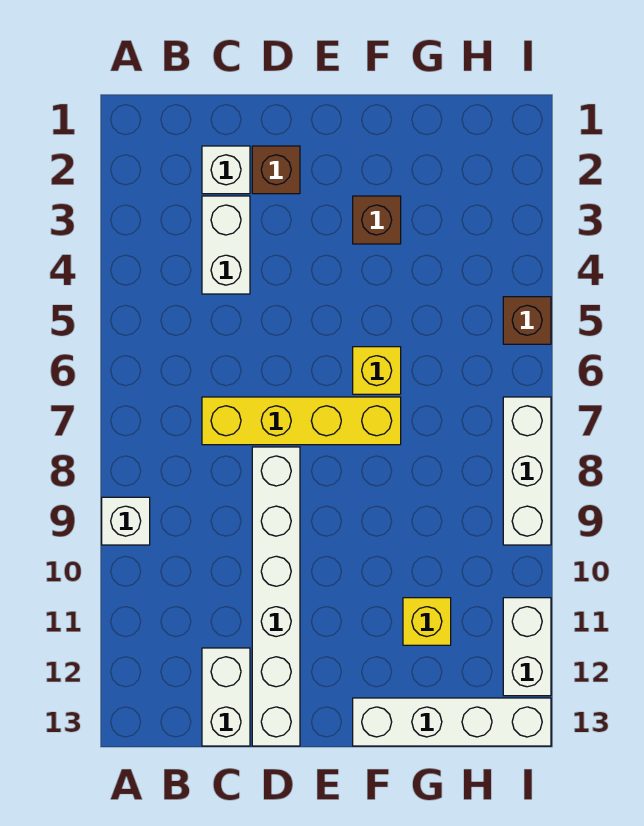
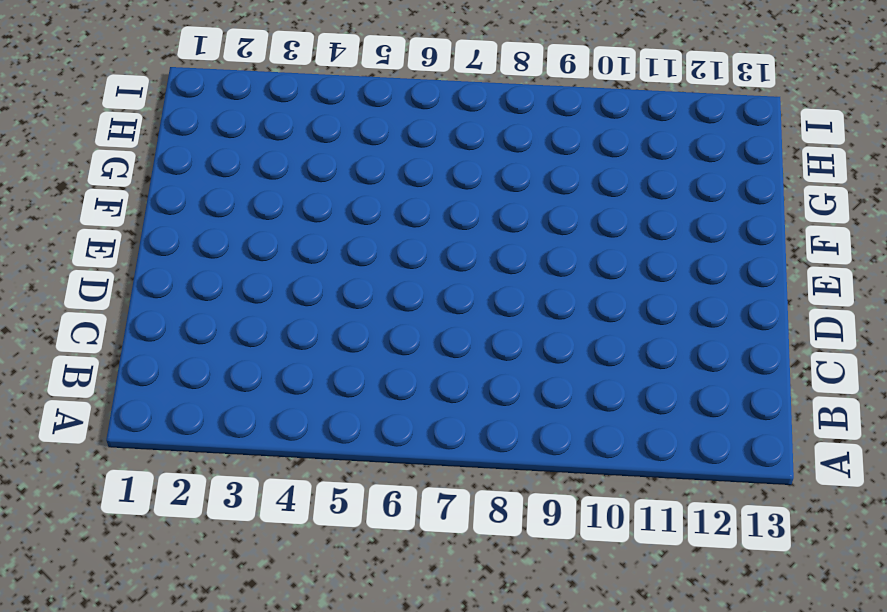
none -> white 1x1 brick [102,497,150,545]
none -> white 1x1 brick [202,146,250,194]
none -> white 1x2 brick [202,196,250,294]

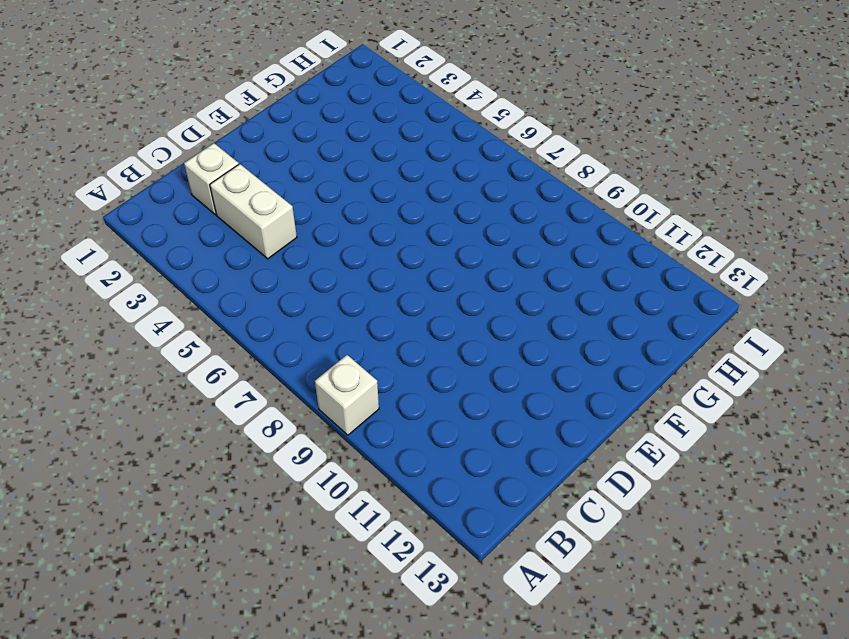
none -> yellow 1x4 brick [202,397,401,445]
none -> white 1x2 brick [202,648,250,746]
none -> brown 1x1 brick [252,146,300,194]

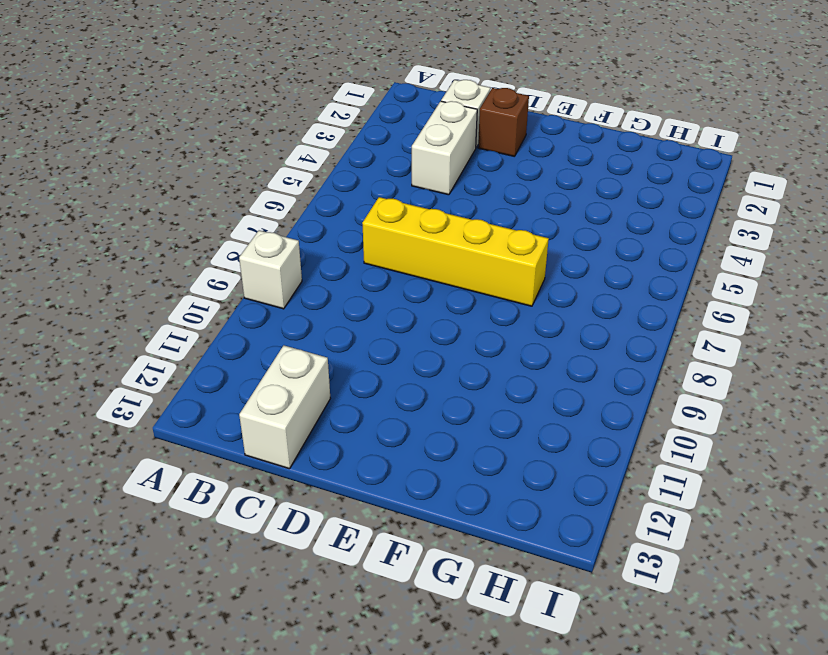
none -> white 1x6 brick [252,447,300,746]
none -> brown 1x1 brick [353,196,401,244]
none -> yellow 1x1 brick [353,347,401,394]

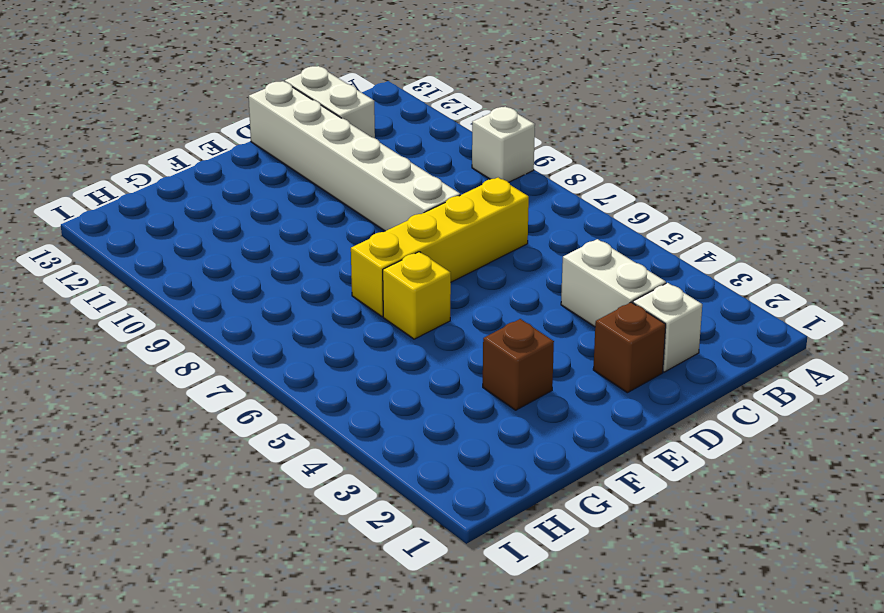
none -> white 1x4 brick [353,698,551,746]
none -> yellow 1x1 brick [403,598,451,645]
none -> brown 1x1 brick [503,297,551,344]

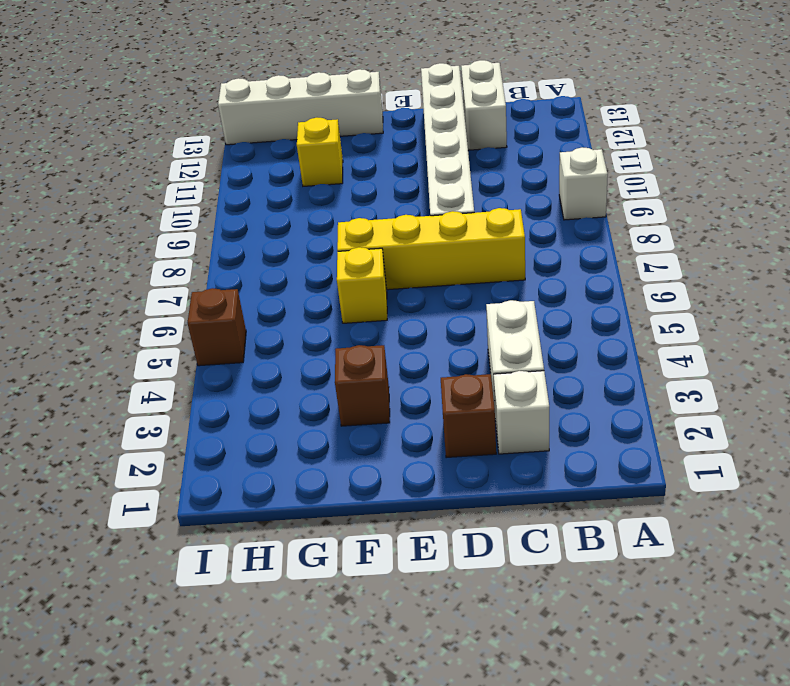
none -> white 1x3 brick [503,397,551,545]
none -> white 1x2 brick [503,598,551,696]

